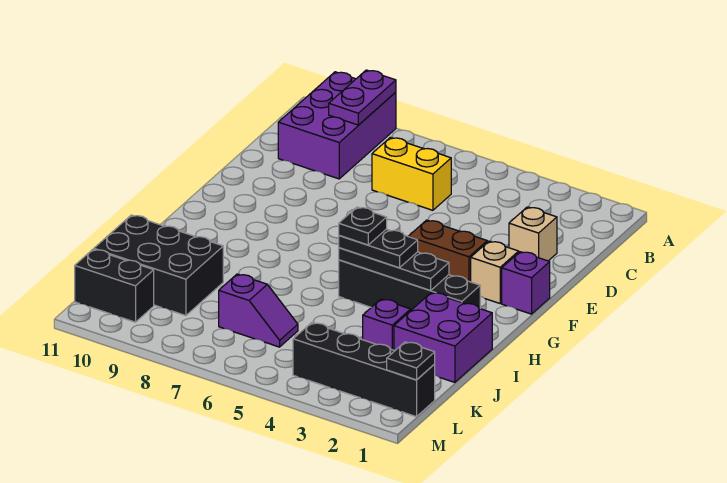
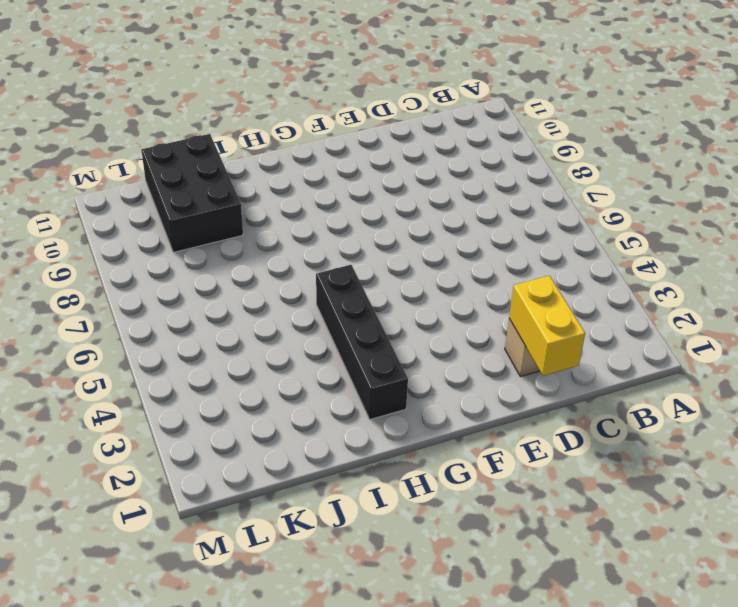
yellow 1x2 brick [509,276,585,376] -> yellow 1x2 brick moved to [372,137,451,210]
none -> purple 2x3 brick [278,72,396,179]
none -> purple 1x1 brick [502,252,550,314]
none -> tan 1x1 brick [471,241,519,303]

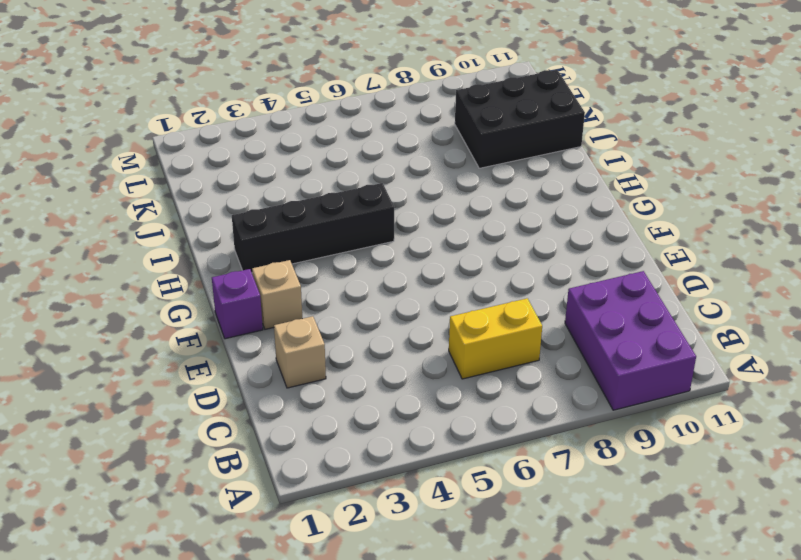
none -> brown 1x2 brick [408,220,487,282]
none -> purple 2x2 brick [394,293,492,382]
none -> purple 1x1 brick [363,299,411,350]

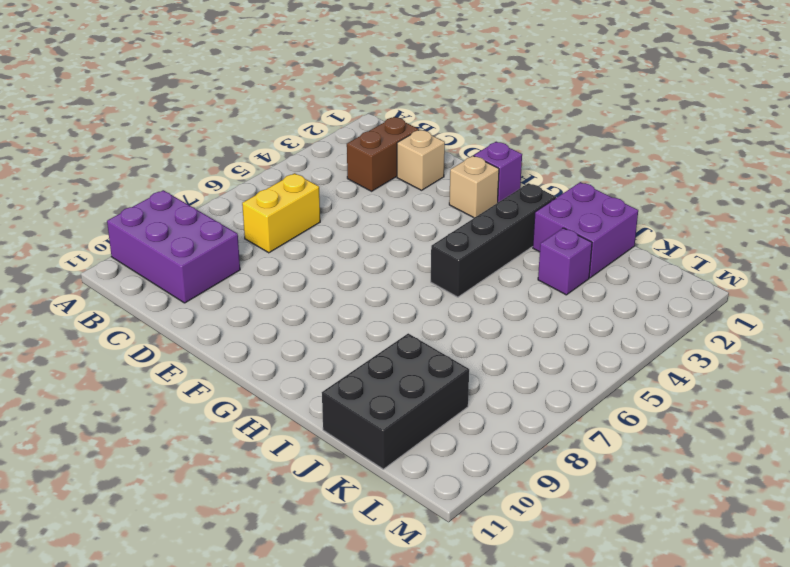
brown 1x2 brick [347,117,419,191] -> brown 1x2 brick moved to [408,220,487,282]
none -> purple 1x2 slope [219,274,298,347]
none -> black 1x4 brick [293,323,435,417]
none -> black 1x2 brick [75,249,154,322]

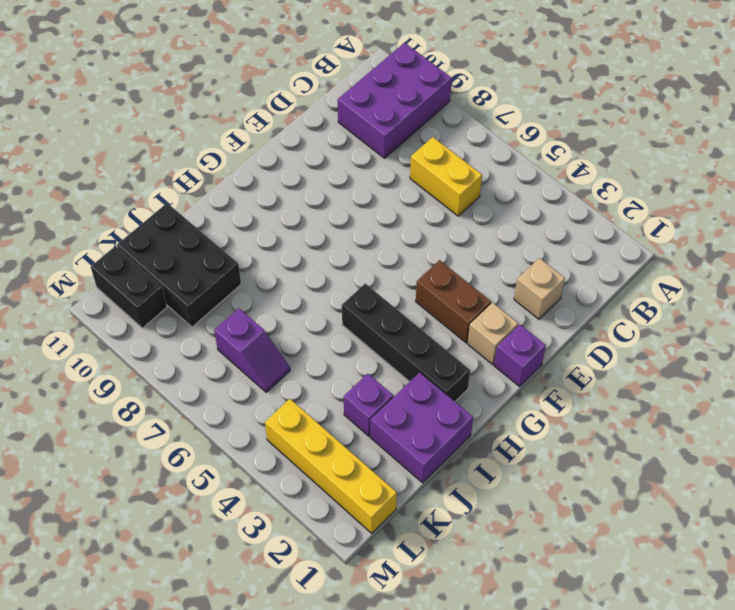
yellow 1x4 brick [265,399,397,533] -> black 1x4 brick [293,323,435,417]
none -> purple 1x2 plate [329,70,396,125]
none -> black 1x3 plate [339,248,449,291]
none -> black 1x1 plate [387,342,435,380]

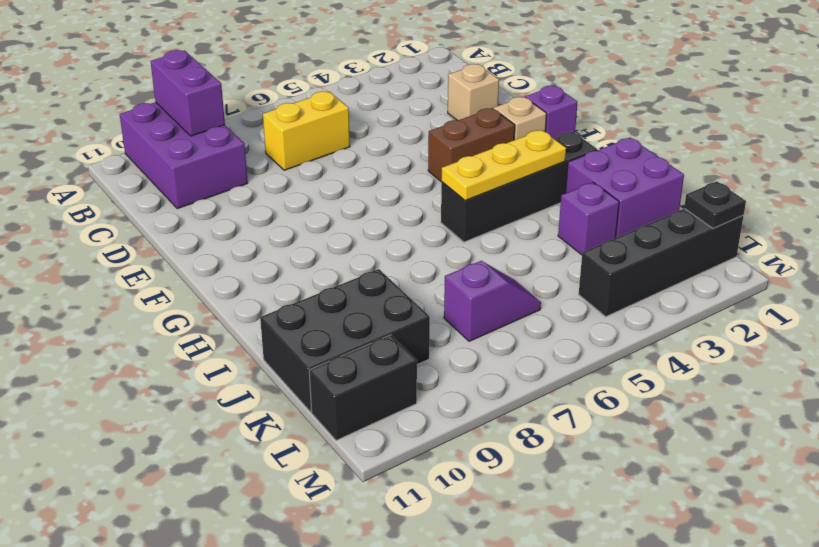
purple 1x2 brick [151,50,225,136] -> purple 1x2 plate [329,70,396,125]
yellow 1x3 plate [442,130,566,200] -> black 1x3 plate [339,248,449,291]
none -> black 1x2 plate [339,229,418,268]
none -> black 1x1 plate [339,207,387,245]

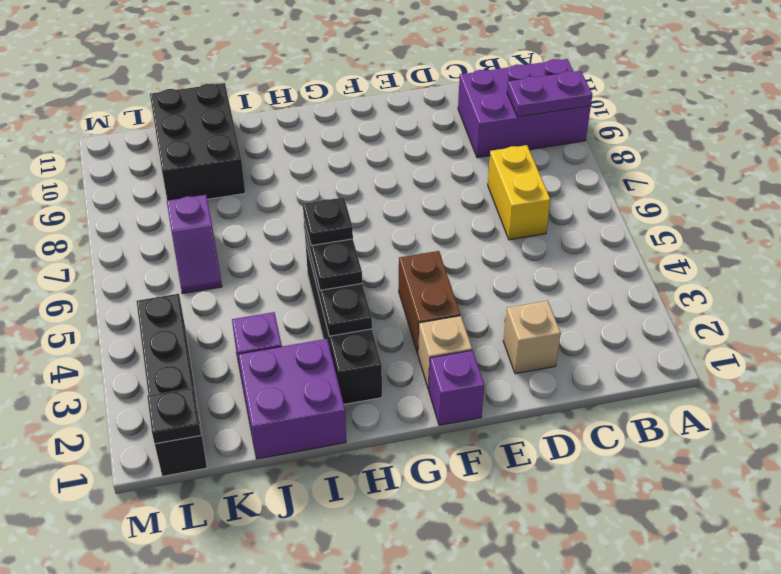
none -> black 1x2 brick [75,249,154,322]

